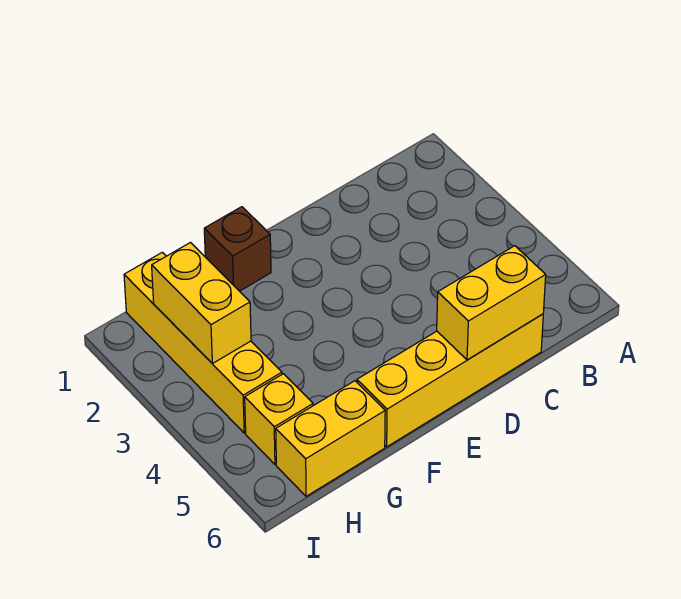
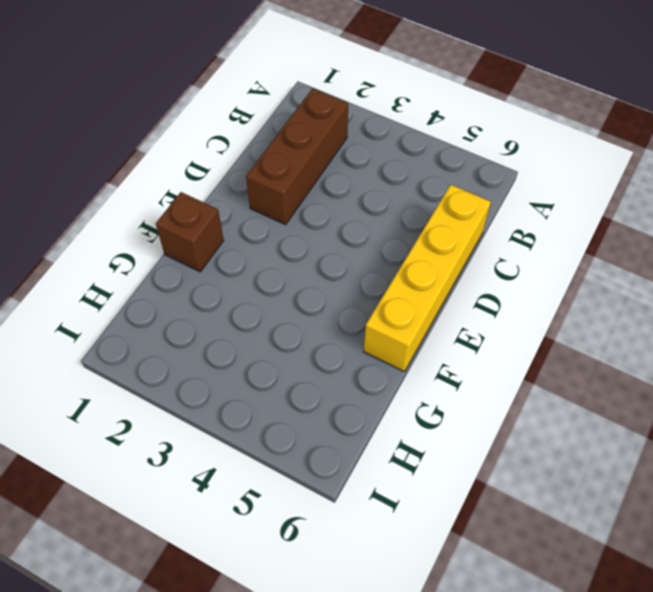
brown 1x3 brick [246,88,348,225] -> none
none -> yellow 1x2 brick [276,381,385,496]
none -> yellow 1x4 brick [124,252,282,433]

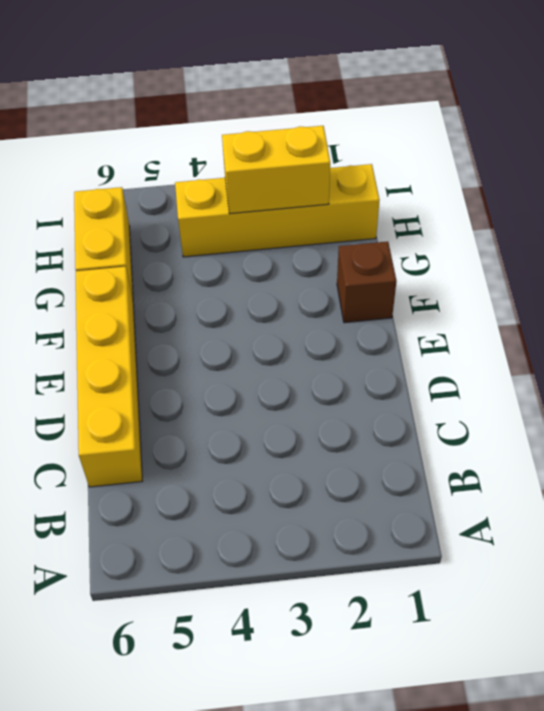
none -> yellow 1x1 brick [245,374,313,464]
none -> yellow 1x2 brick [437,246,546,360]

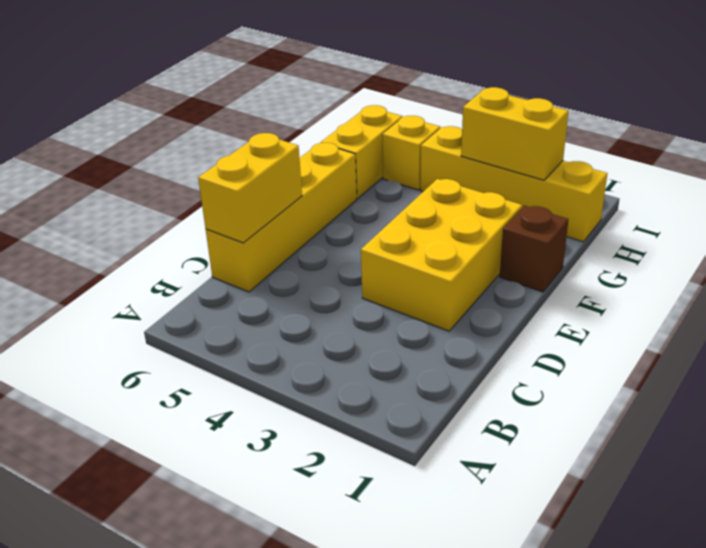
yellow 2x3 brick [361,179,522,331] -> none

